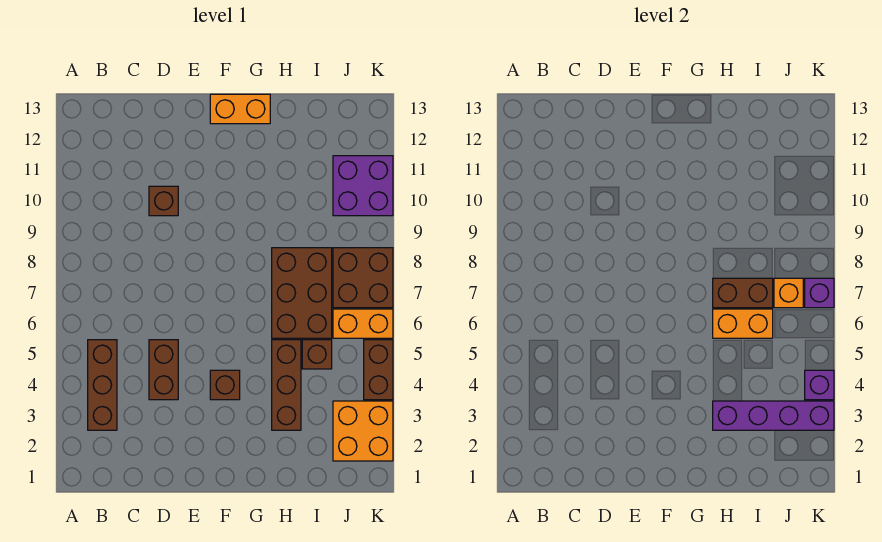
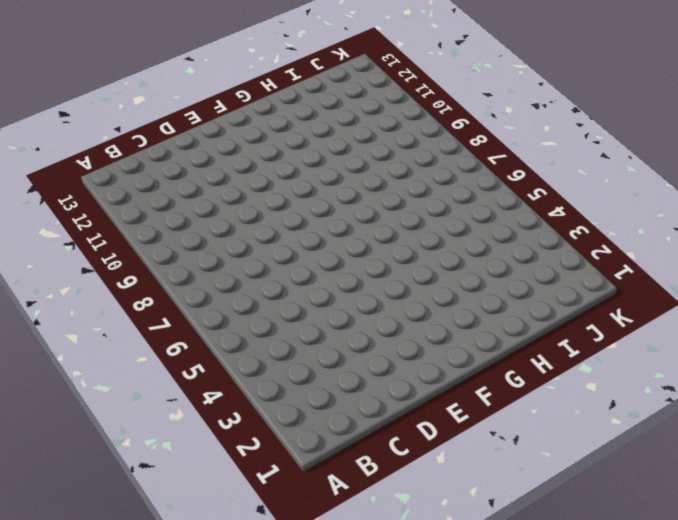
none -> brown 1x3 brick [88,340,117,430]
none -> brown 1x2 brick [149,340,178,400]
none -> brown 1x1 brick [149,186,178,216]

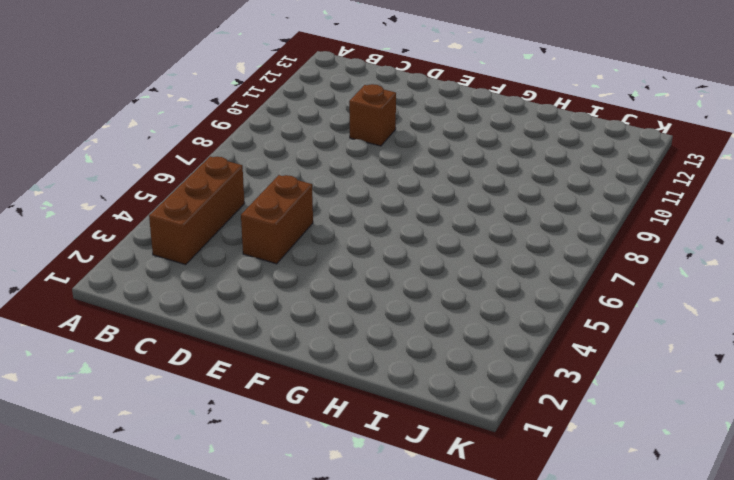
none -> brown 1x1 brick [210,370,240,400]
none -> orange 1x2 brick [210,94,270,124]
none -> brown 1x3 brick [272,340,301,430]

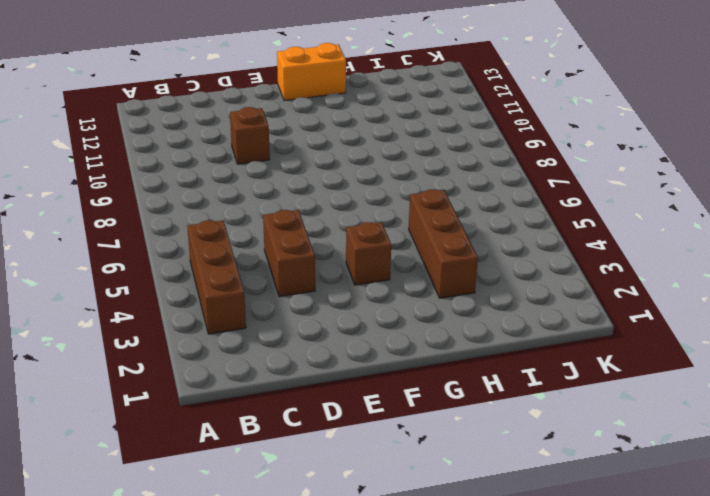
none -> brown 2x3 brick [272,248,332,338]
none -> brown 1x1 brick [302,340,332,369]
none -> orange 2x2 brick [333,401,393,461]

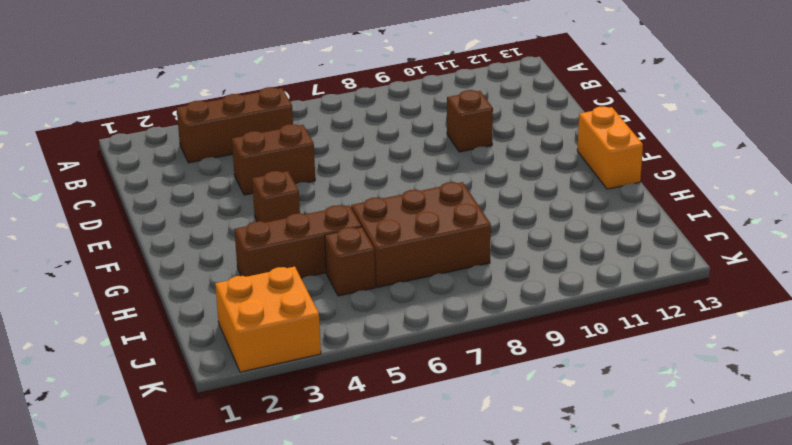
none -> orange 1x2 brick [333,309,393,338]
none -> brown 2x2 brick [333,248,393,308]
none -> purple 2x2 brick [333,156,393,216]

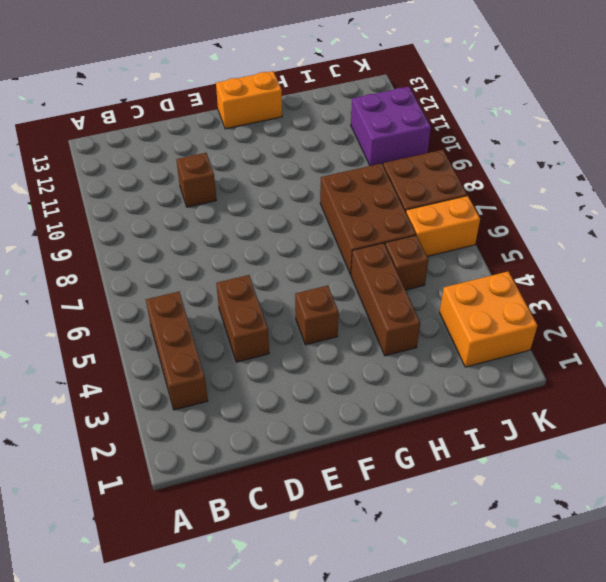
none -> brown 1x2 brick [364,340,393,400]
none -> purple 1x4 brick [713,401,834,430]
none -> orange 1x2 brick [713,309,773,338]

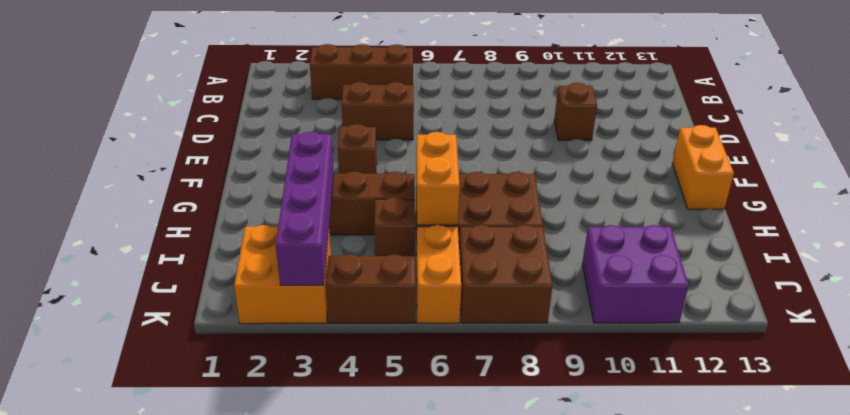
none -> brown 1x2 brick [713,278,773,308]
none -> orange 1x1 brick [774,278,803,308]
none -> purple 1x1 brick [805,370,834,400]

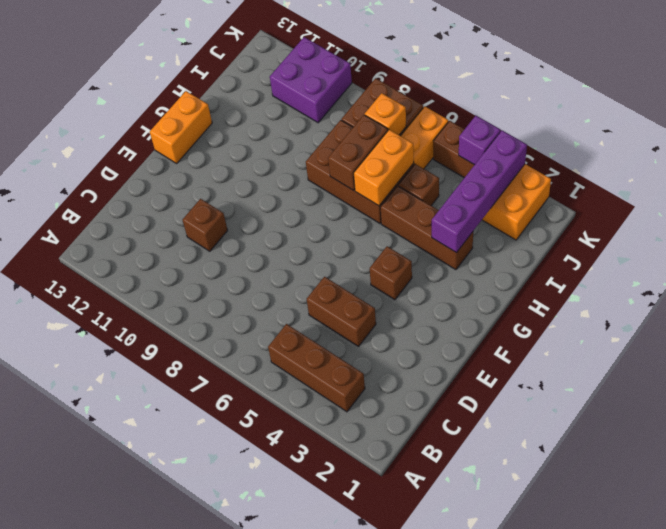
none -> purple 1x1 brick [805,278,834,308]

